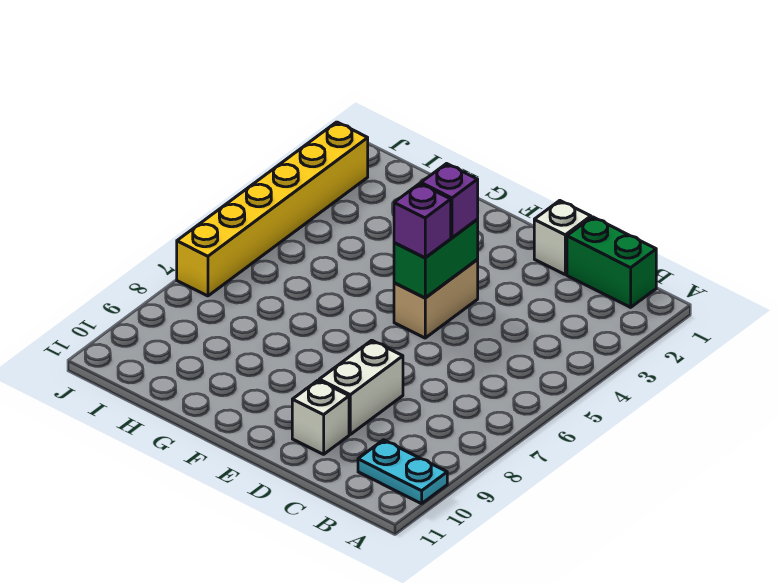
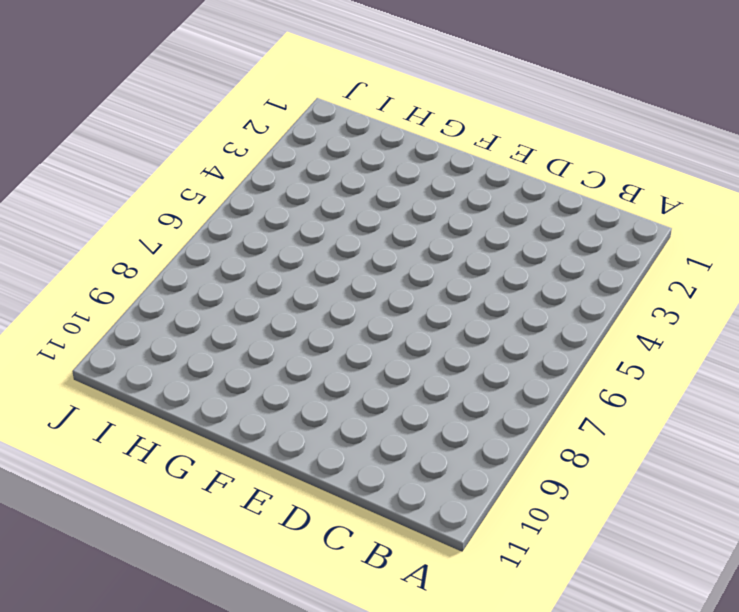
none -> cyan 1x2 plate [358,440,447,504]
none -> green 1x2 brick [567,217,656,307]

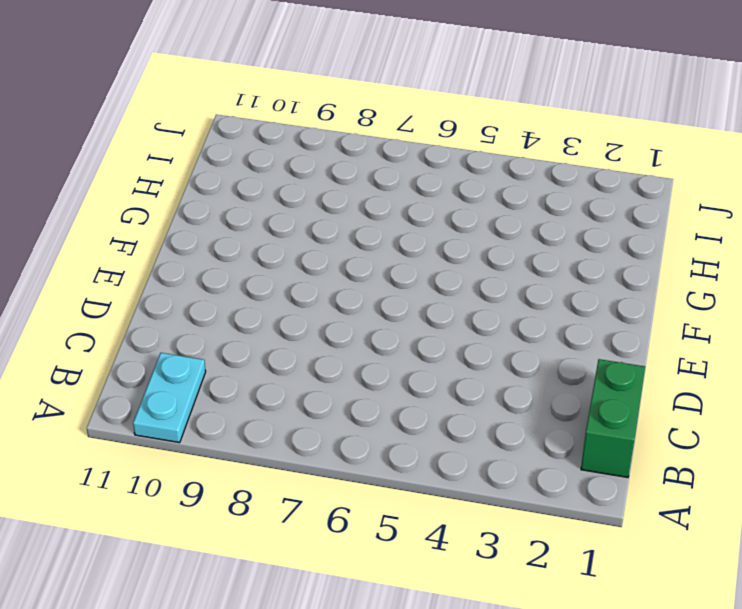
none -> white 1x1 brick [534,201,591,274]
none -> white 1x2 brick [319,340,403,434]

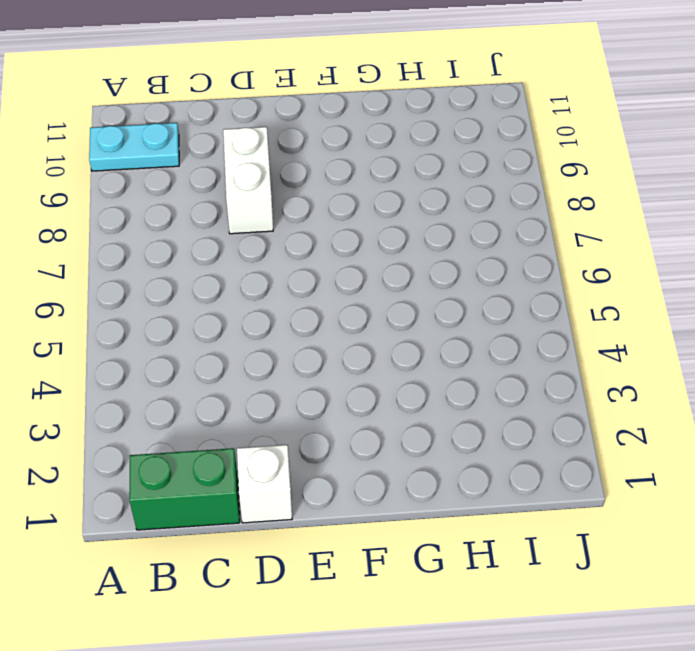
none -> white 1x1 brick [292,380,349,454]
none -> tan 1x2 brick [394,260,478,338]

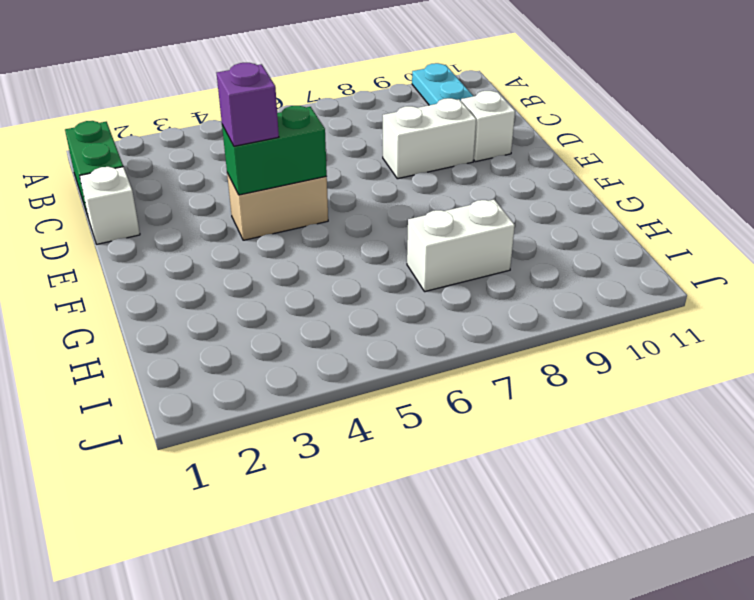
white 1x2 brick [407,200,515,292] -> none
none -> yellow 1x6 brick [177,122,368,296]
none -> purple 1x1 brick [394,184,451,258]

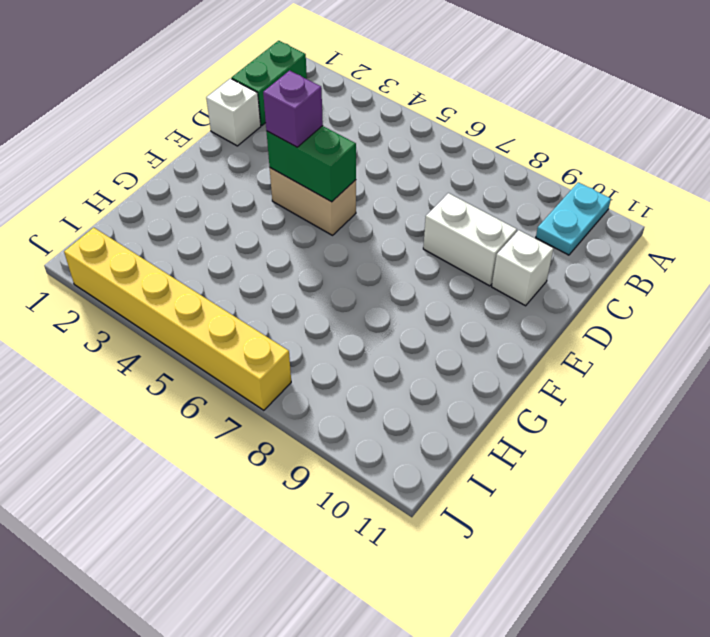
none -> purple 1x1 brick [394,184,451,258]

